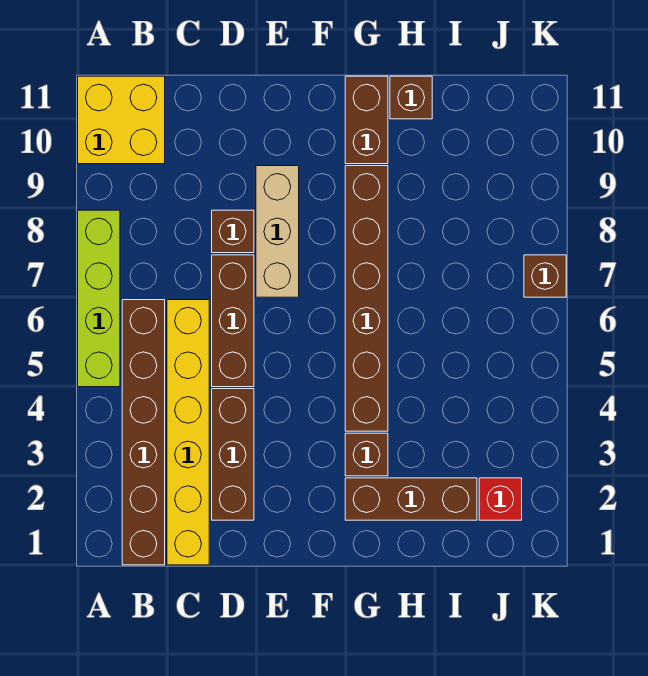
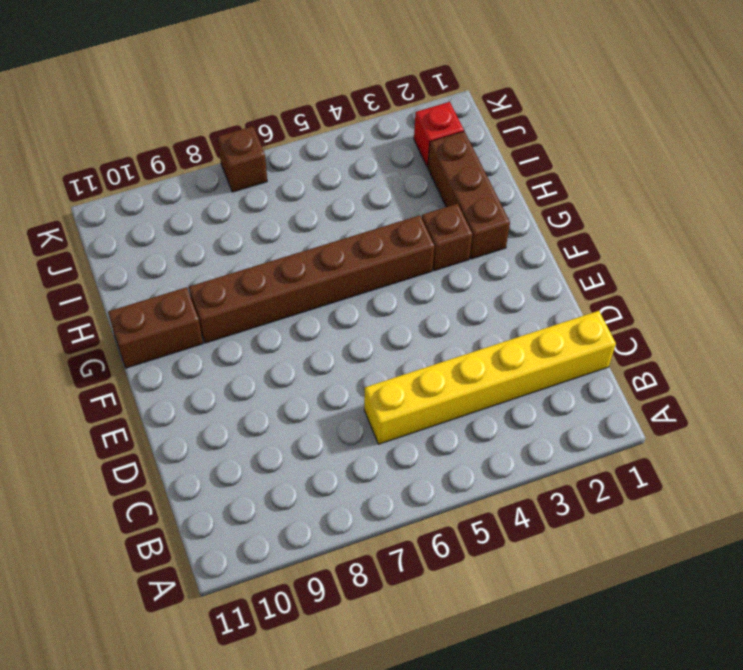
none -> lime 1x4 brick [78,210,120,387]
none -> yellow 2x2 brick [78,76,165,164]
none -> brown 1x6 brick [122,300,165,565]

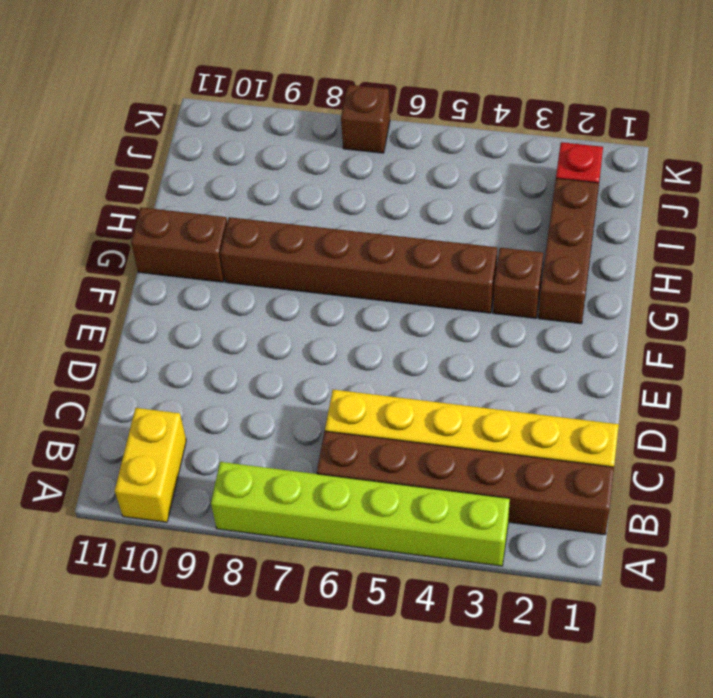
lime 1x6 brick [211,462,510,566] -> lime 1x4 brick [78,210,120,387]
yellow 1x2 brick [115,408,186,522] -> yellow 2x2 brick [78,76,165,164]
none -> brown 1x3 brick [212,389,254,520]
none -> brown 1x3 brick [212,255,254,387]
none -> brown 1x1 brick [212,210,254,253]

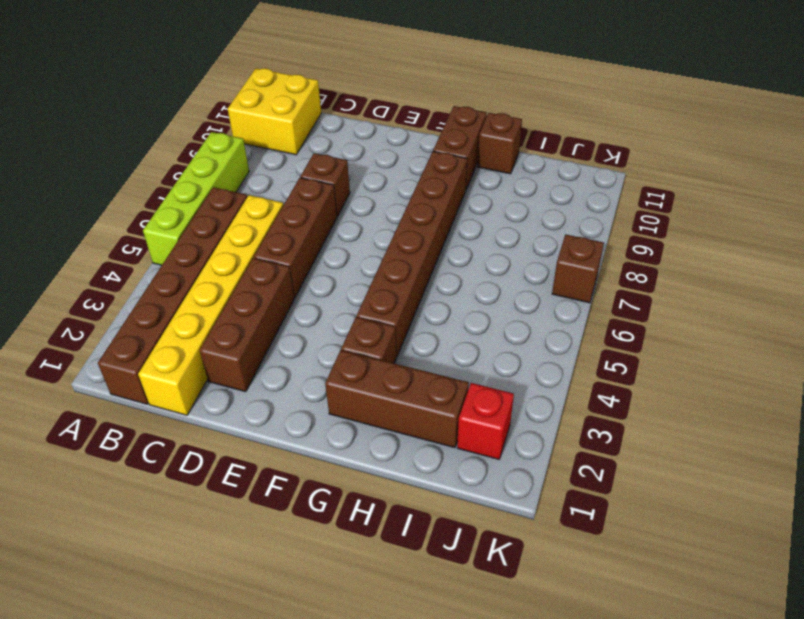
none -> tan 1x3 brick [256,166,299,297]

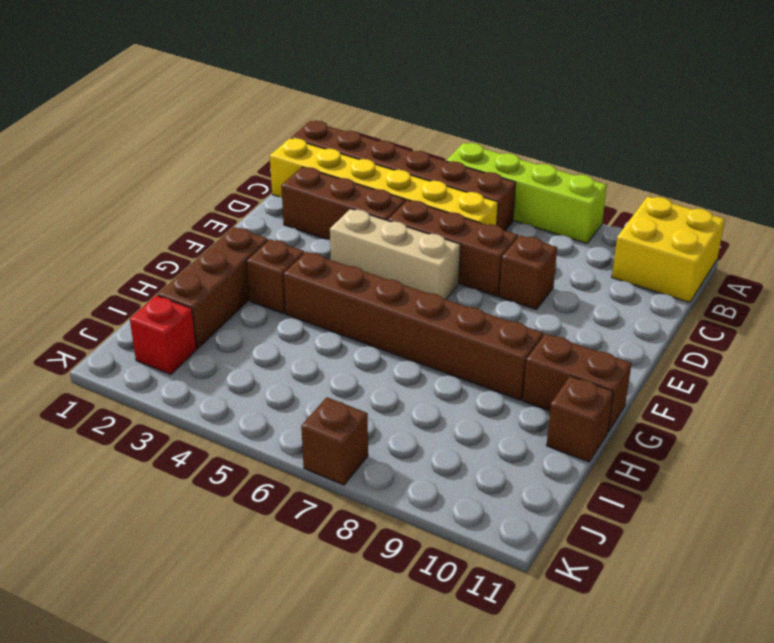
tan 1x3 brick [330,209,460,299] -> tan 1x3 brick moved to [256,166,299,297]

